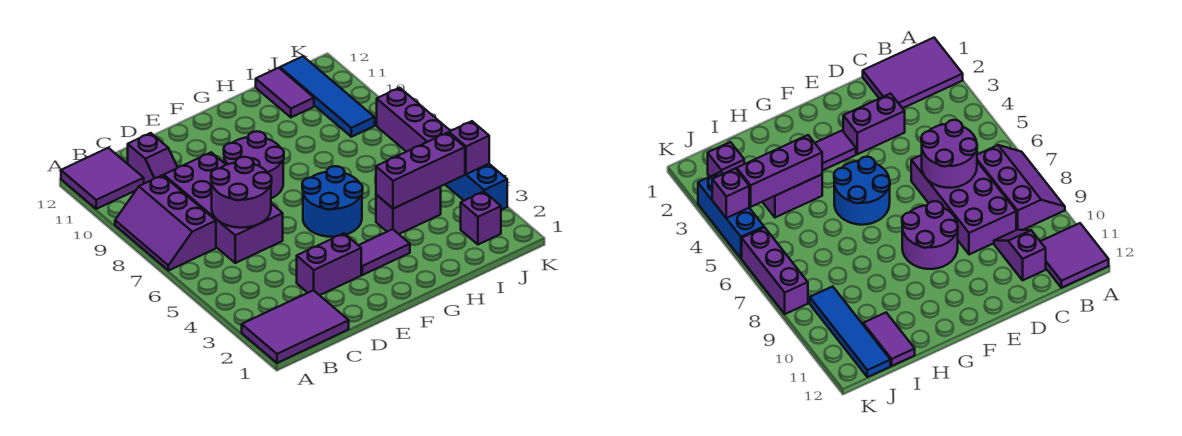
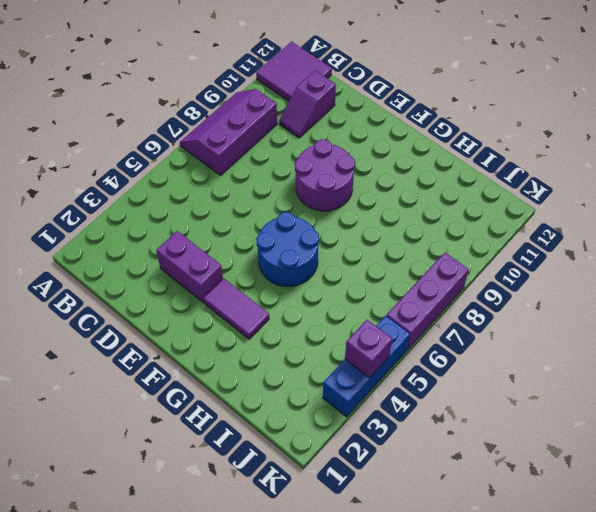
none -> purple 2x3 tile [242,290,349,363]
none -> purple 2x4 brick [164,152,283,263]
none -> purple 1x2 brick [376,187,441,234]

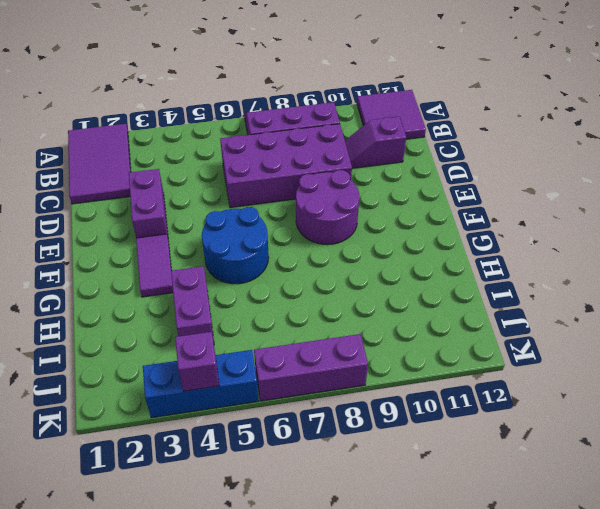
none -> purple 1x2 tile [256,68,314,117]
none -> purple 1x1 brick [461,192,501,245]
none -> blue 1x4 tile [280,56,375,137]

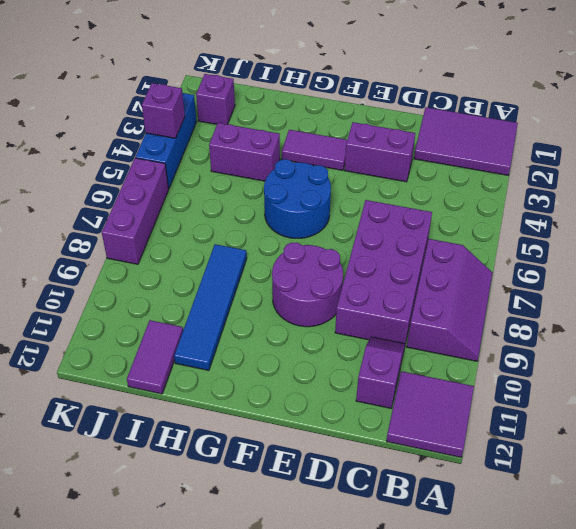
blue 1x4 tile [174,244,247,370] -> blue 1x4 tile moved to [280,56,375,137]
none -> purple 2x2 round brick [211,157,272,228]
none -> purple 1x3 brick [376,133,465,209]

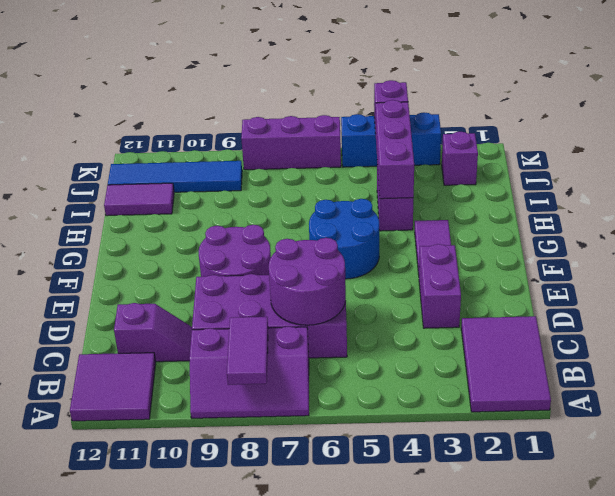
purple 1x2 tile [227,317,268,385] -> none

